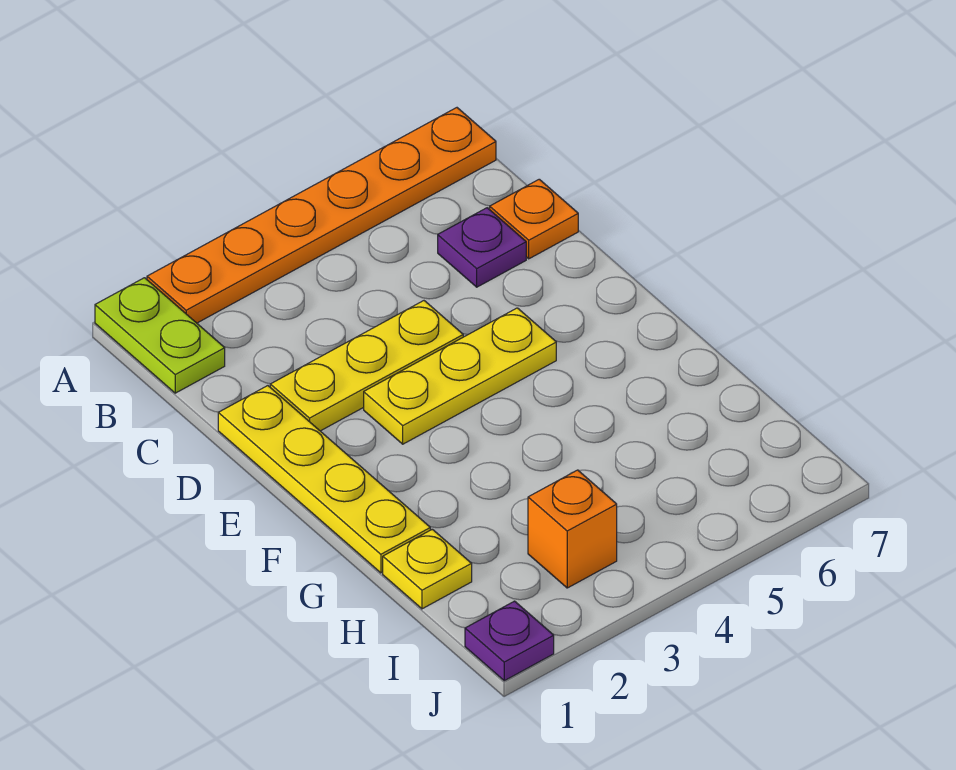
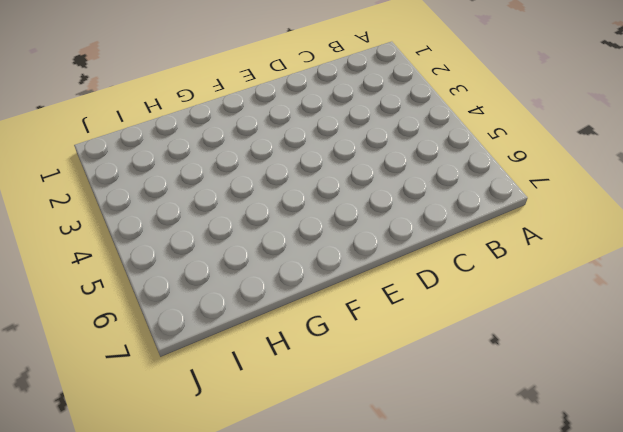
none -> lime 1x2 plate [95,278,225,393]
none -> orange 1x6 plate [147,108,496,323]

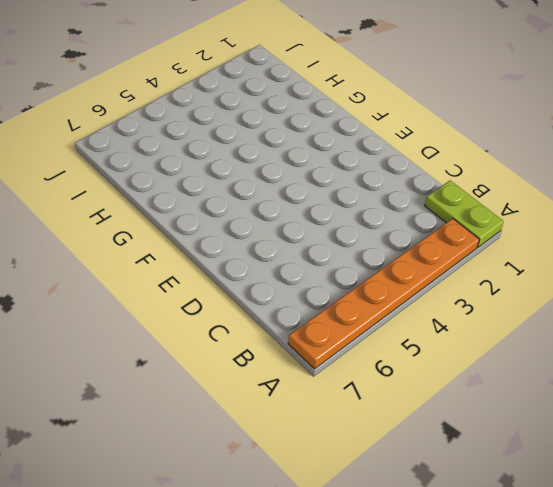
none -> purple 1x1 plate [438,208,526,287]
none -> orange 1x1 plate [490,179,578,259]

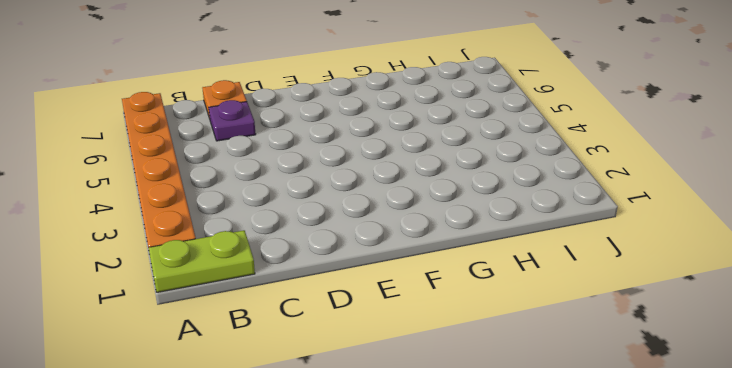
none -> yellow 1x4 plate [218,386,430,573]
none -> yellow 1x3 plate [270,301,463,431]

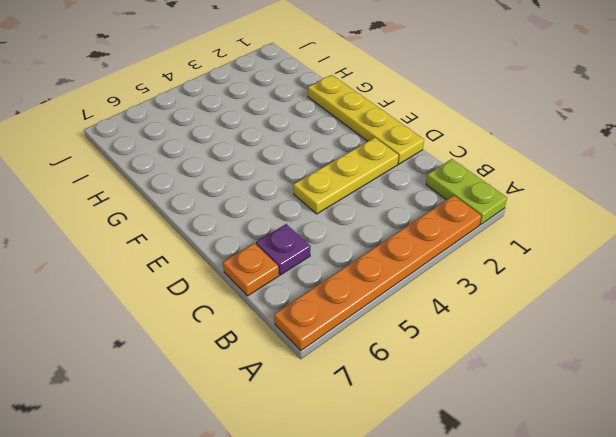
none -> yellow 1x3 plate [364,308,556,444]
none -> yellow 1x1 plate [383,529,472,609]

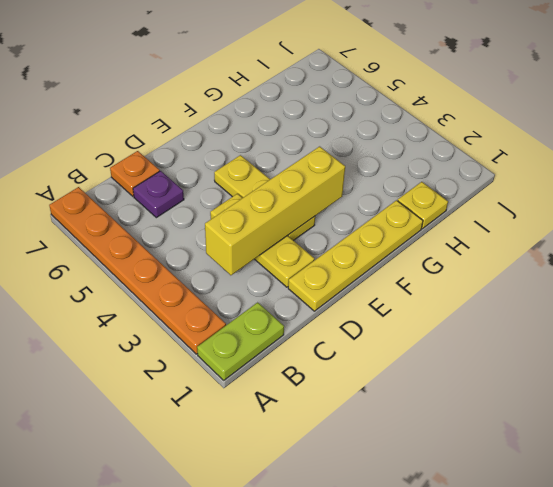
yellow 1x4 brick [205,146,345,275] -> none
none -> orange 1x1 brick [528,470,617,588]
none -> purple 1x1 plate [465,601,554,681]

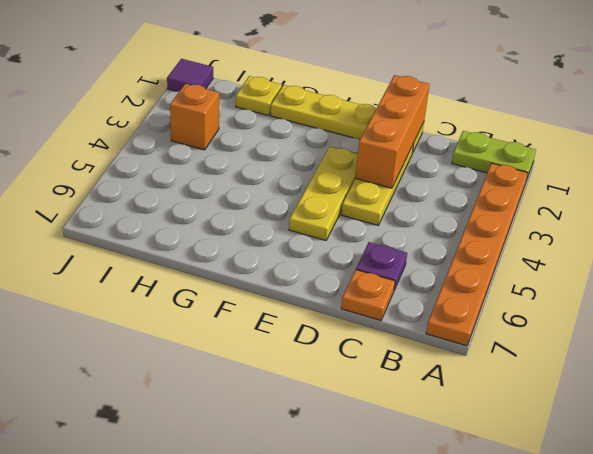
orange 1x3 brick [355,75,430,188] -> none
purple 1x1 tile [167,59,213,92] -> purple 1x1 plate [465,601,554,681]

